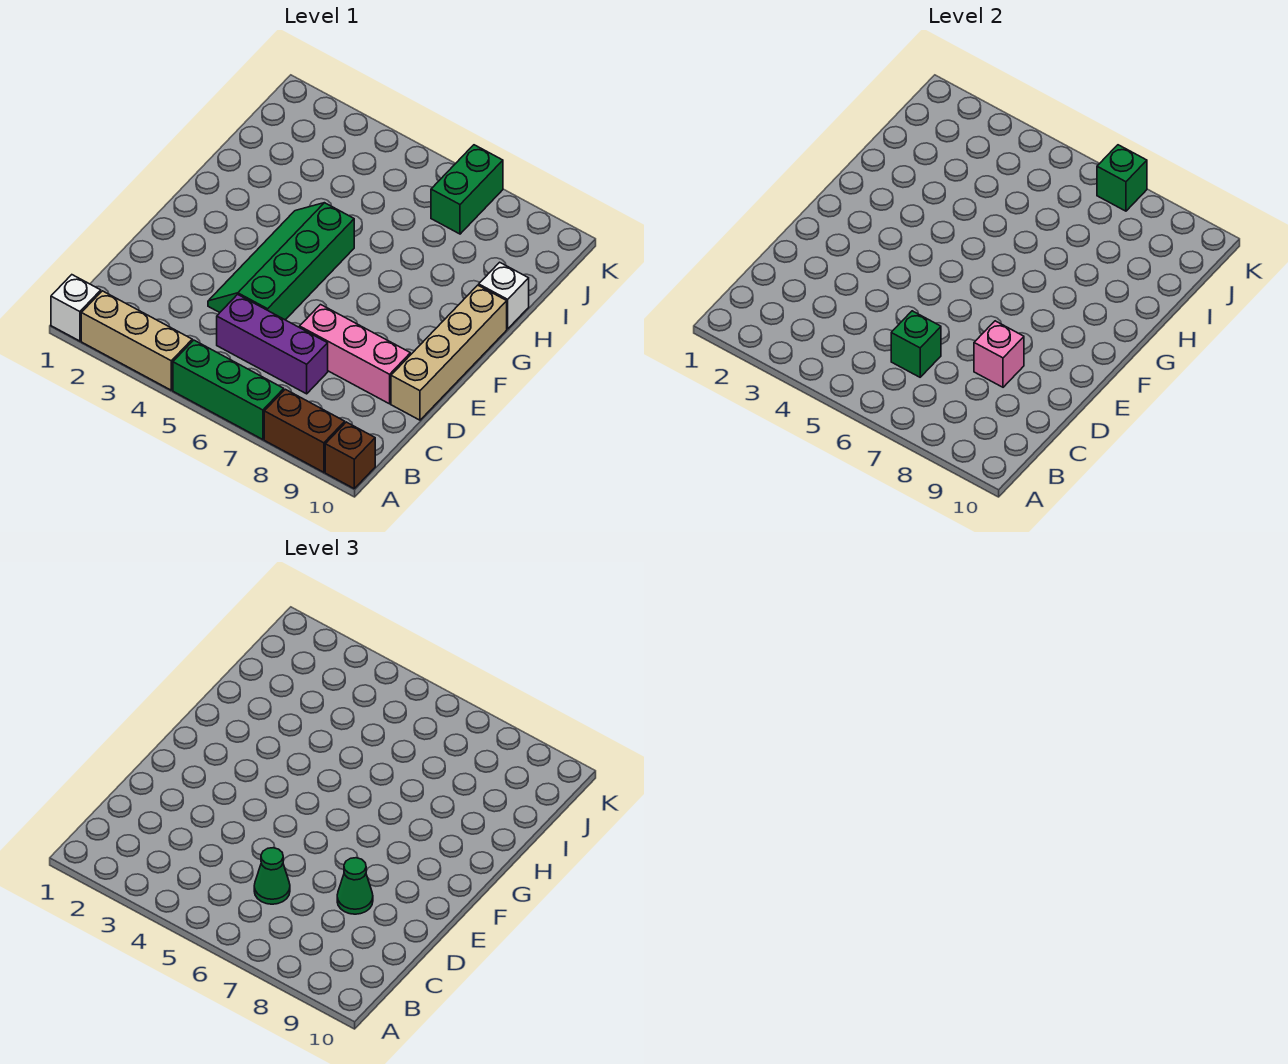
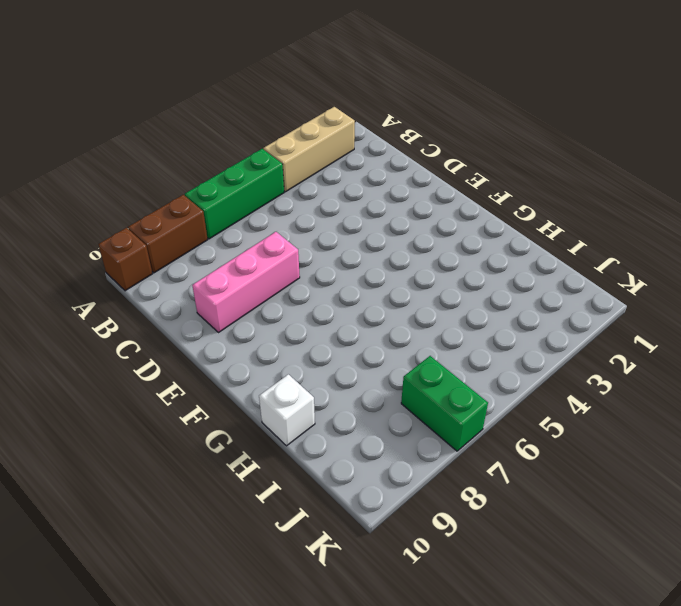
none -> white 1x1 brick [51,275,101,341]
none -> purple 1x3 brick [217,294,328,394]
none -> green 2x4 slope [208,203,354,320]

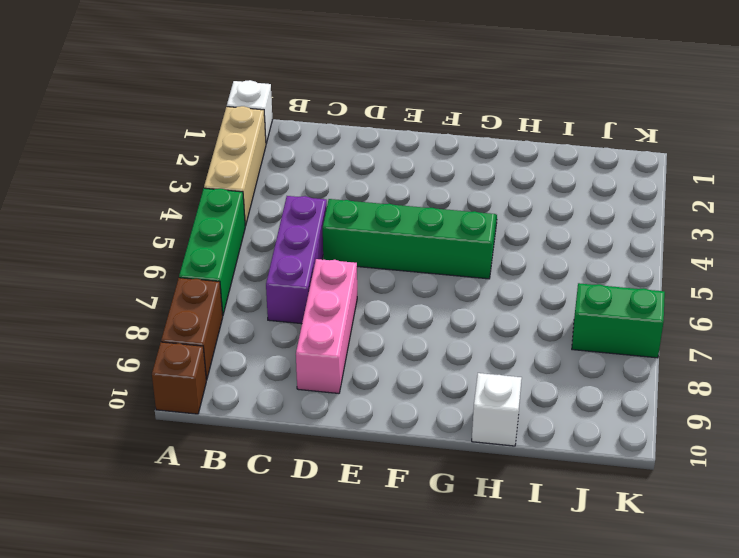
none -> tan 1x4 brick [391,285,507,420]
none -> green 1x1 brick [891,311,941,377]
none -> pink 1x1 brick [974,321,1024,387]

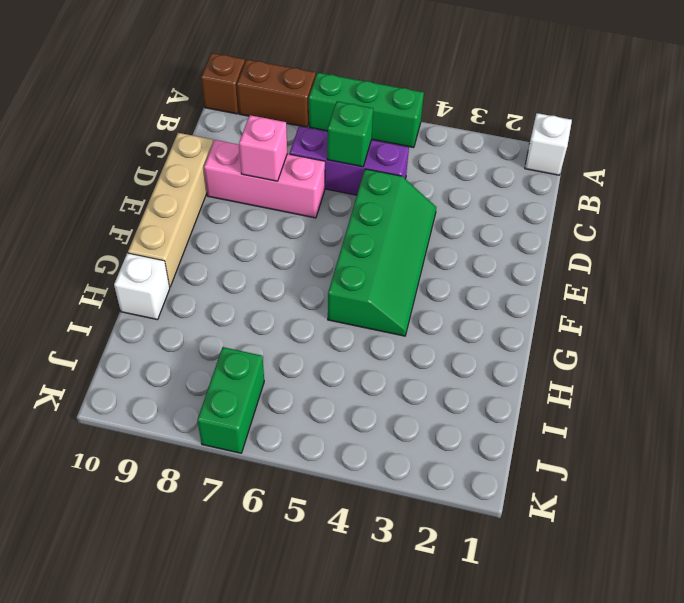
none -> tan 1x3 brick [81,291,192,390]
none -> green 1x1 brick [1097,145,1147,211]
none -> green 1x1 cone [254,848,290,904]

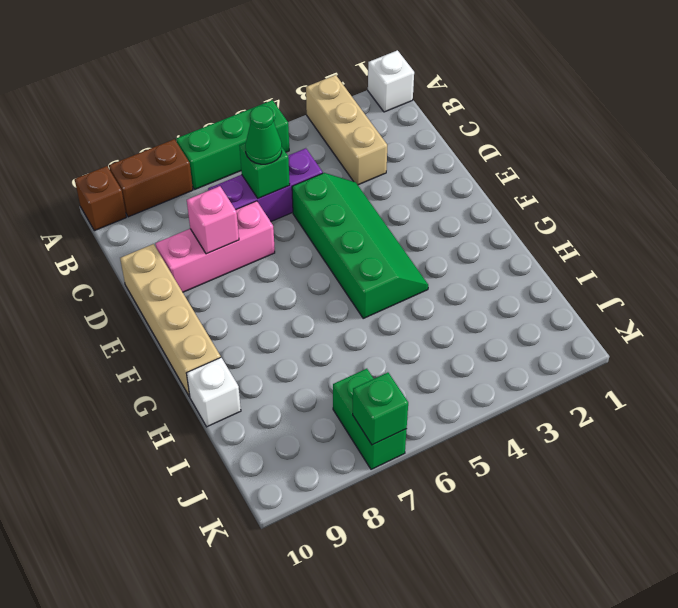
tan 1x3 brick [306,75,387,185] -> tan 1x3 brick turned to [81,291,192,390]
none -> green 1x1 cone [337,858,373,914]

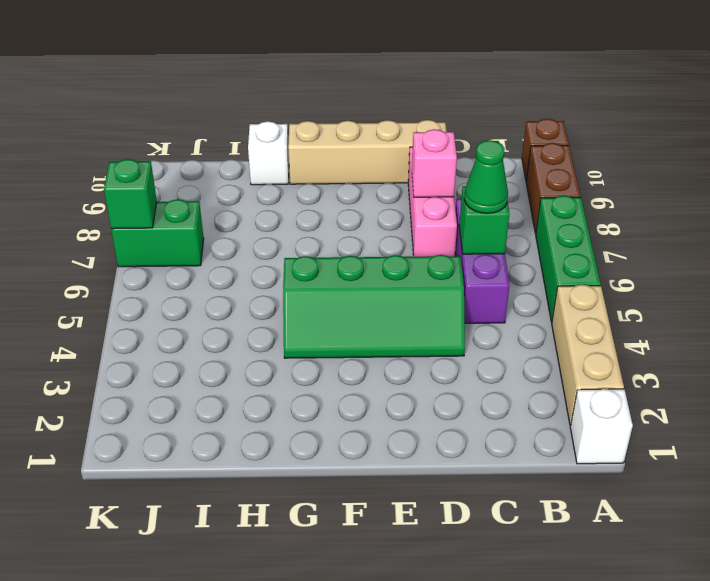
none -> green 1x1 cone [337,858,373,914]

